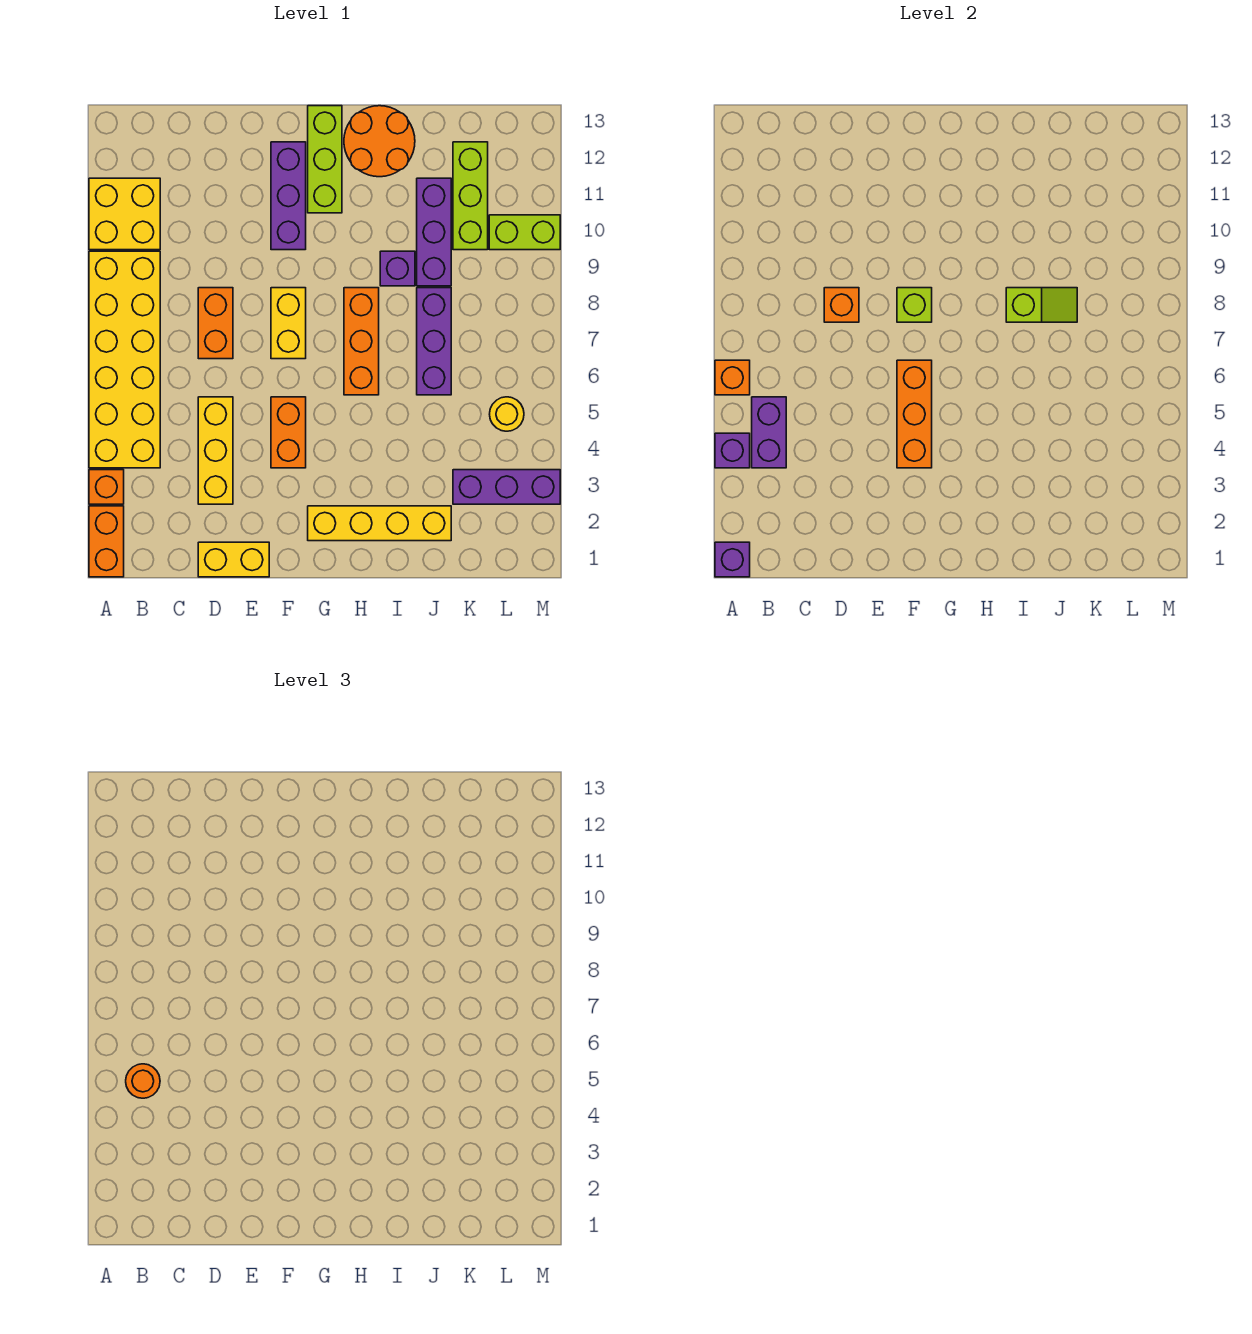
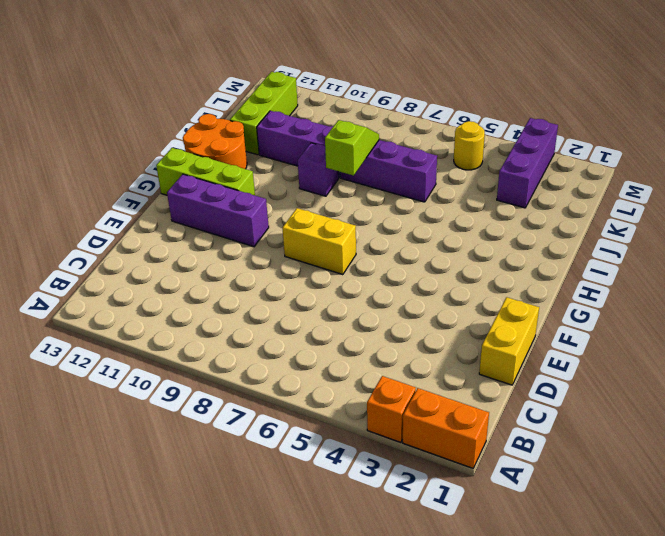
lime 1x3 brick [230,72,298,155] -> lime 1x3 brick turned to [453,142,488,250]
none -> yellow 2x6 brick [89,251,160,468]
none -> yellow 2x2 brick [89,178,160,250]
none -> yellow 1x3 brick [198,397,233,504]
none -> orange 1x2 brick [198,288,233,359]

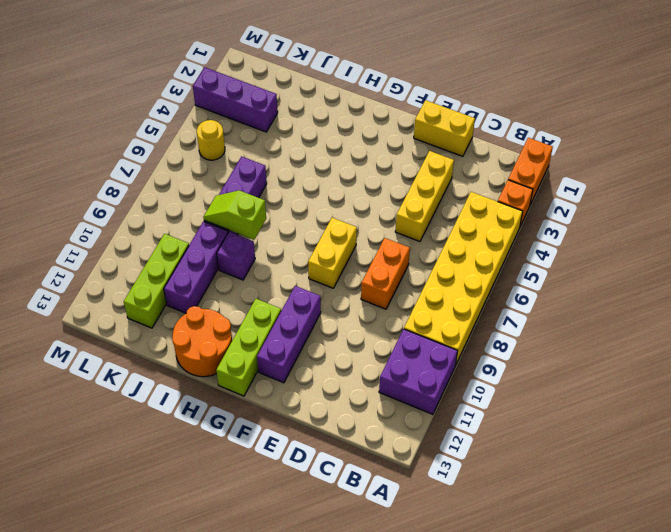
purple 2x2 brick [379,329,457,414] -> yellow 2x2 brick [89,178,160,250]
none -> orange 1x2 brick [271,397,306,468]
none -> yellow 1x4 brick [308,506,451,541]
none -> orange 1x3 brick [344,288,379,395]
none -> lime 1x2 brick [489,215,560,250]

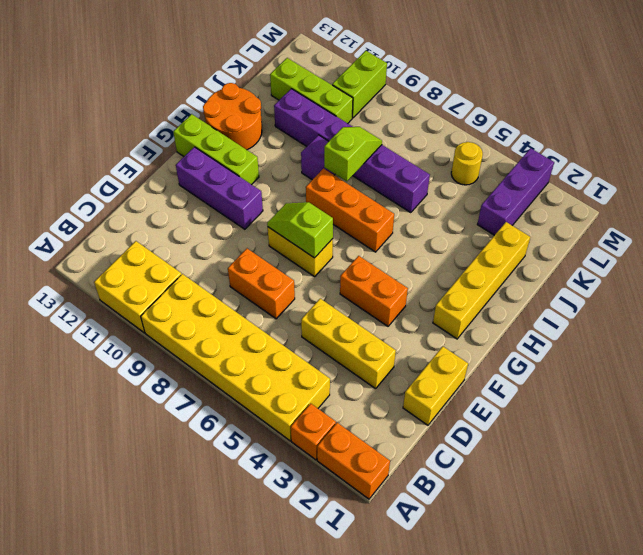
lime 1x2 slope [267,202,333,258] -> lime 1x1 brick [897,288,932,322]
none -> purple 1x1 brick [715,542,750,577]
none -> purple 1x1 brick [715,433,750,468]
none -> orange 1x1 brick [715,360,750,395]
none -> purple 1x2 brick [752,397,786,468]

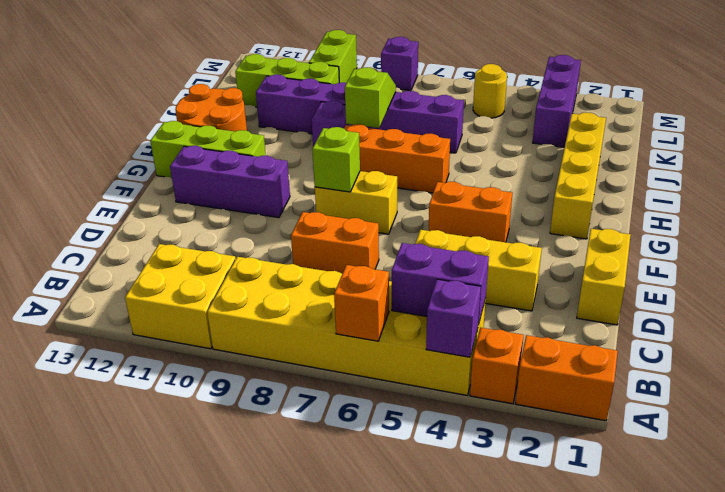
purple 1x1 brick [381,37,418,91] -> purple 1x1 brick moved to [715,542,750,577]
none -> orange 1x1 brick [824,288,859,322]
none -> orange 1x3 brick [897,360,932,468]
none -> orange 1x1 round brick [126,1064,160,1098]

